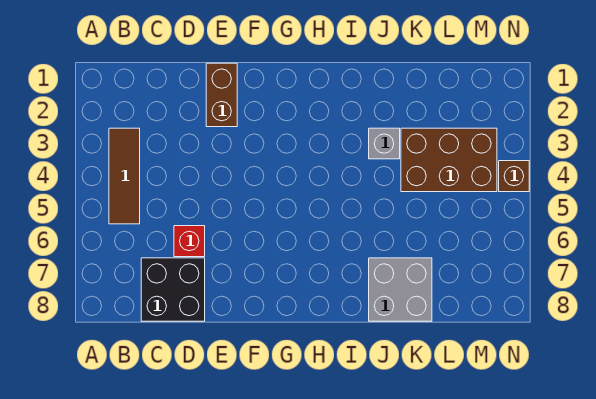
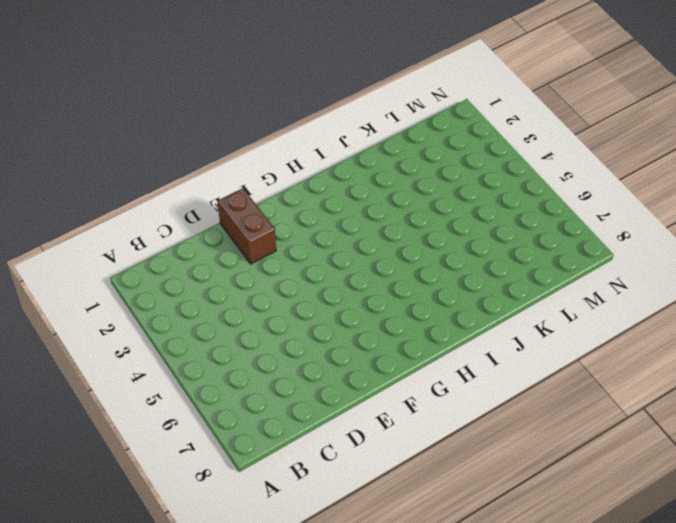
none -> brown 1x3 tile [109,128,140,224]
none -> black 2x2 brick [141,258,205,321]

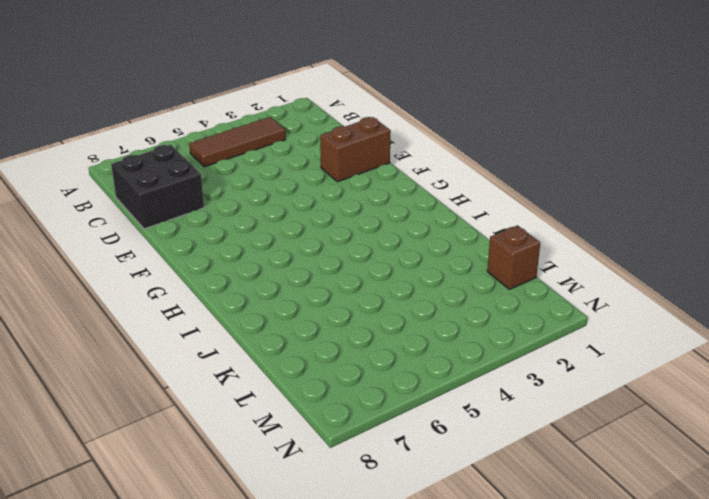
brown 1x1 brick [487,225,540,289] -> brown 1x1 brick moved to [499,161,529,192]
none -> red 1x1 brick [174,226,205,257]
none -> grey 1x1 brick [369,128,400,159]

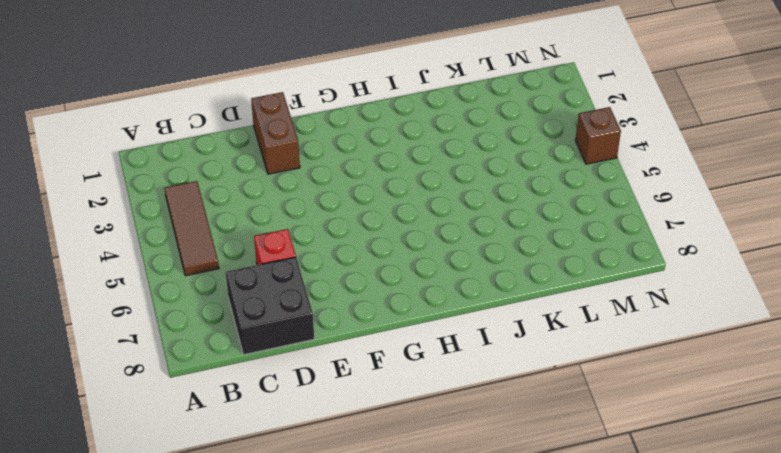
none -> grey 1x1 brick [369,128,400,159]
none -> grey 2x2 brick [369,258,432,321]

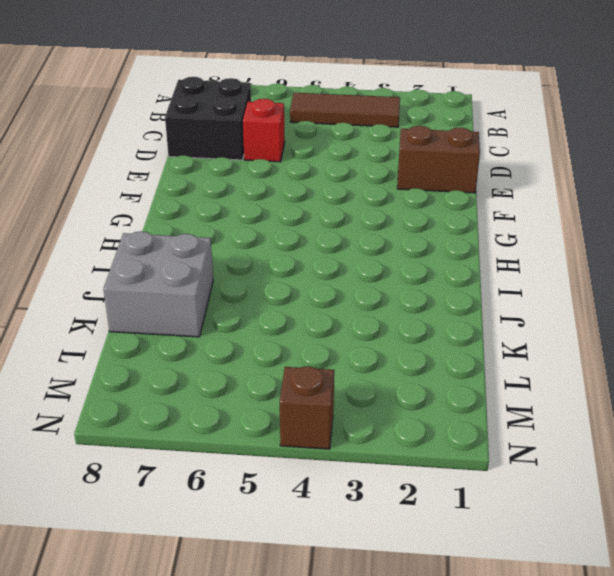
none -> grey 1x1 brick [369,128,400,159]
none -> brown 2x3 brick [401,128,497,192]

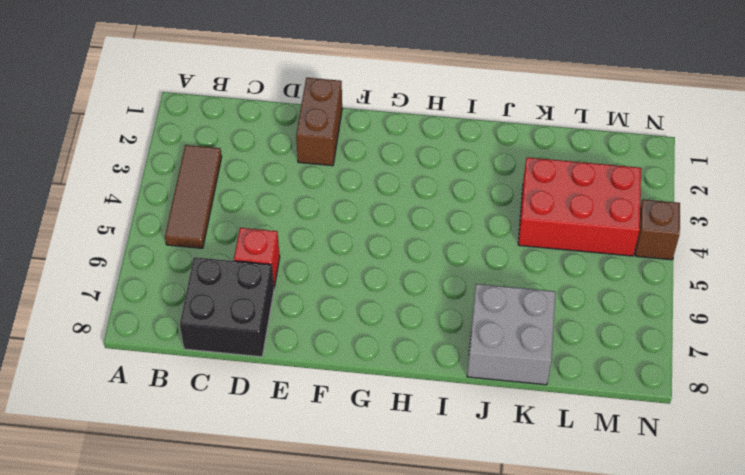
red 2x3 brick [518,157,641,256] -> brown 2x3 brick [401,128,497,192]
none -> grey 1x1 brick [369,128,400,159]

